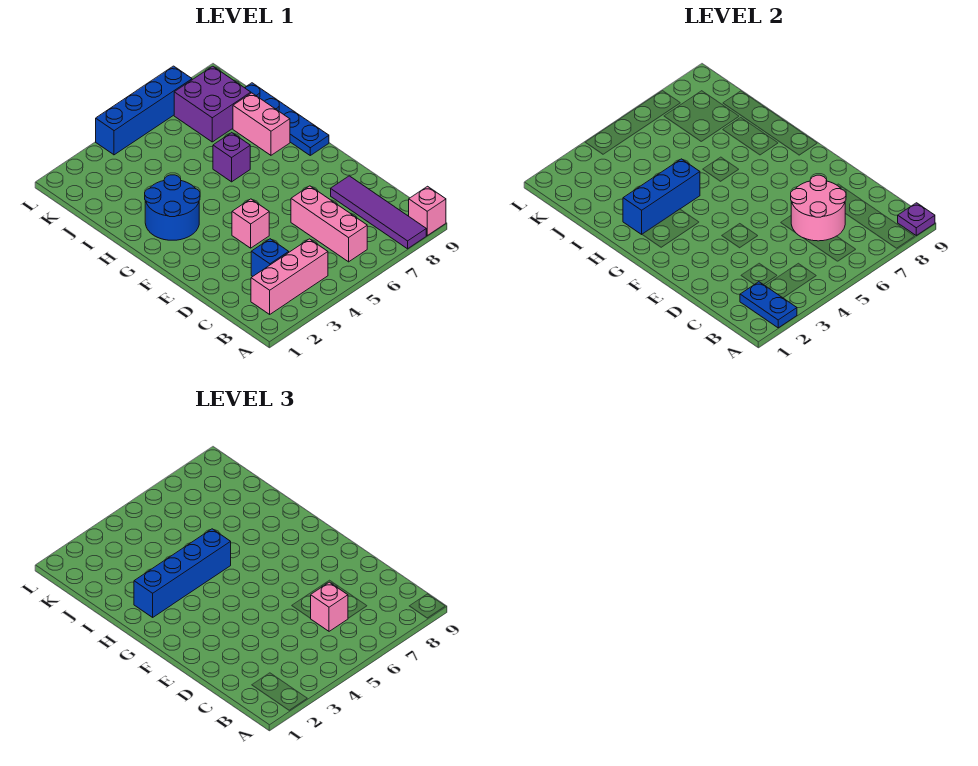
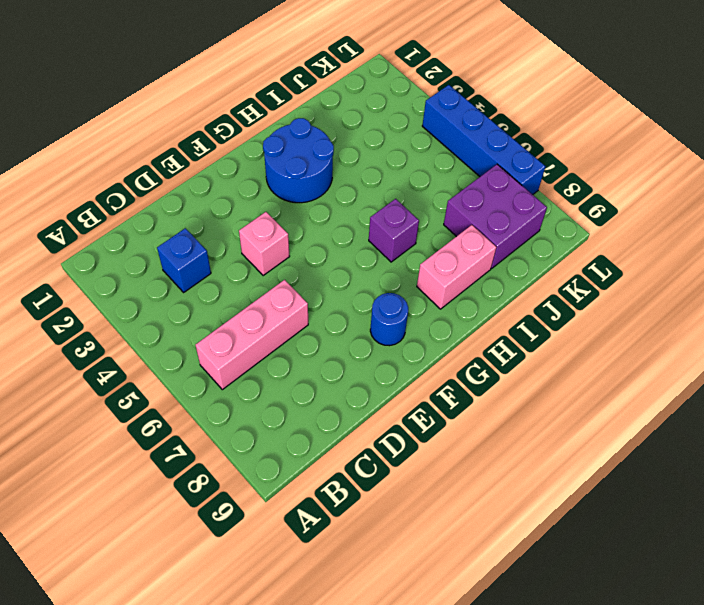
blue 1x1 round brick [370,293,408,346] -> none
none -> purple 1x4 tile [331,176,426,249]
none -> pink 1x1 brick [409,186,446,235]
none -> pink 1x3 brick [251,239,328,314]

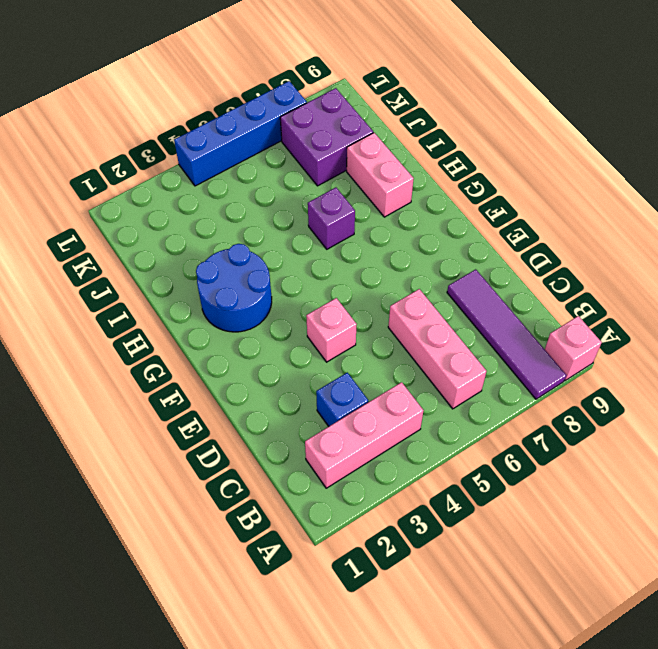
none -> blue 1x4 plate [245,83,329,155]
none -> blue 1x2 plate [740,282,797,328]
none -> purple 1x1 plate [898,203,935,235]

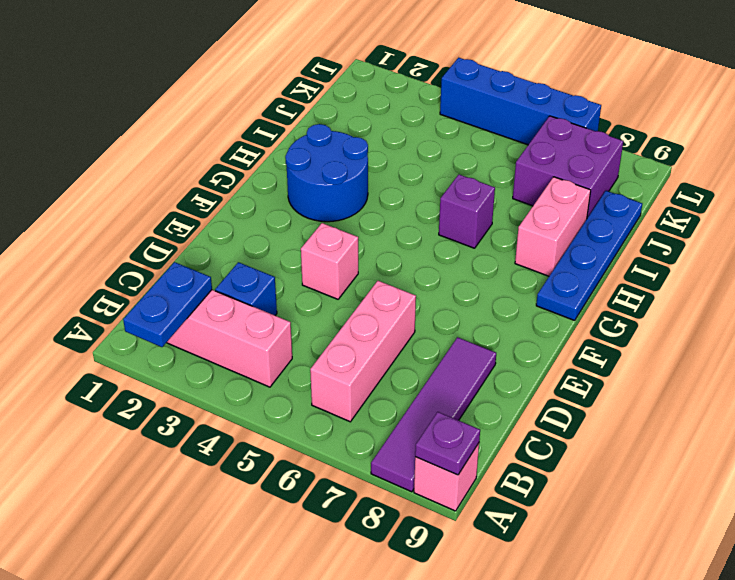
none -> pink 2x2 round brick [791,175,846,241]
none -> blue 1x3 brick [623,159,700,234]
none -> pink 1x1 brick [310,582,348,631]

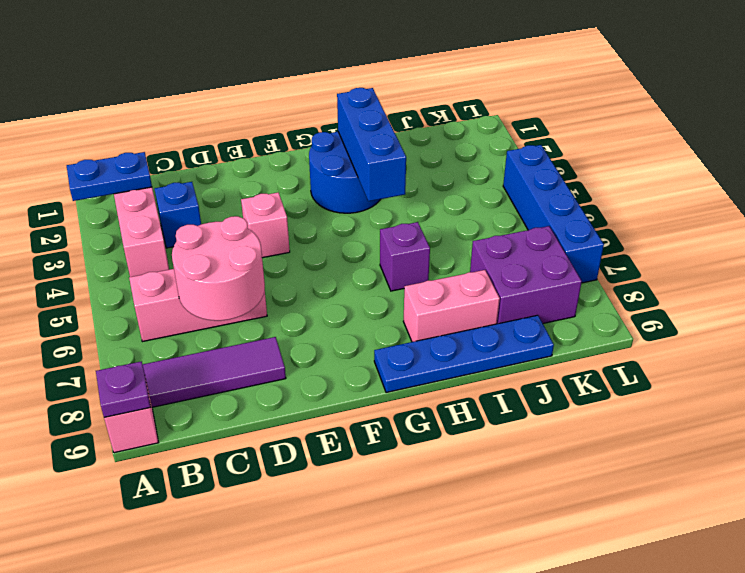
none -> pink 1x1 brick [310,582,348,631]
none -> blue 1x4 brick [134,529,231,617]

